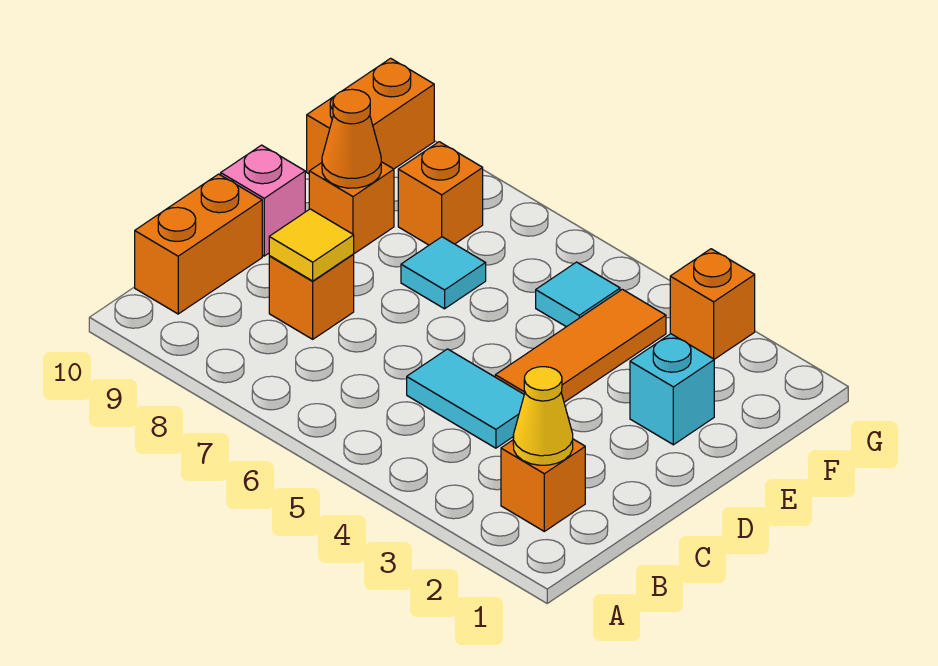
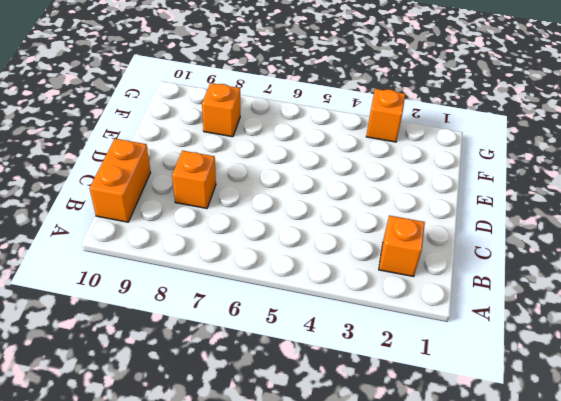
none -> cyan 1x2 tile [407,349,524,448]
none -> orange 1x3 tile [495,289,666,402]
none -> pink 1x1 brick [221,145,305,256]

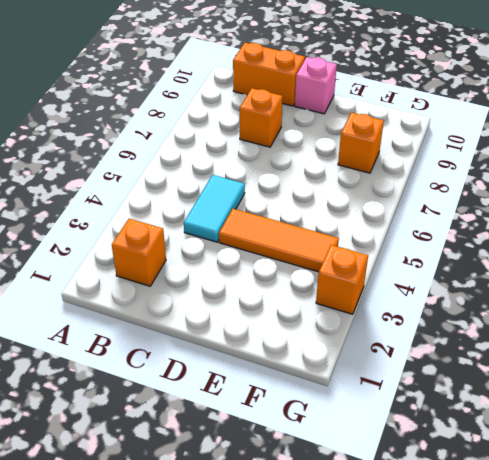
none -> cyan 1x1 brick [630,334,714,445]
none -> cyan 1x1 tile [401,237,486,309]
none -> orange 1x1 brick [309,162,394,254]

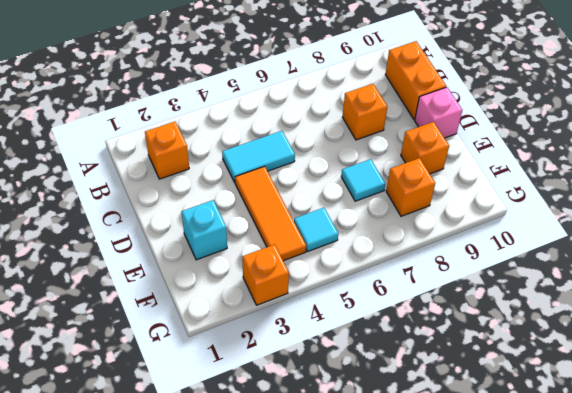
none -> orange 1x2 brick [307,58,434,174]
none -> yellow 1x1 cone [513,367,573,465]
none -> yellow 1x1 tile [269,209,354,281]

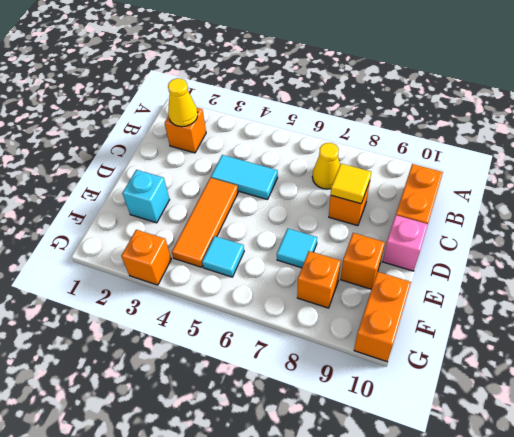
yellow 1x1 cone [312,143,340,189] -> none
none -> orange 1x1 cone [322,89,381,188]

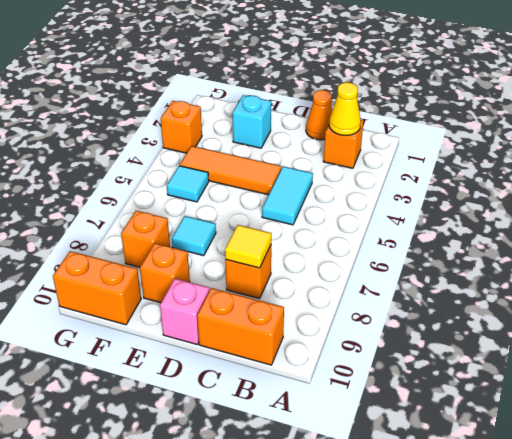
orange 1x1 cone [306,90,332,140] -> orange 1x1 cone moved to [322,89,381,188]

